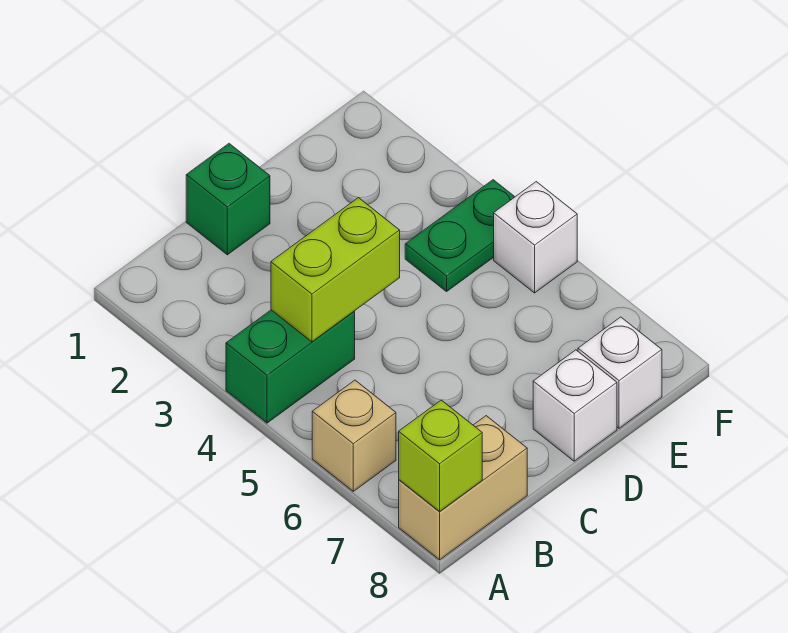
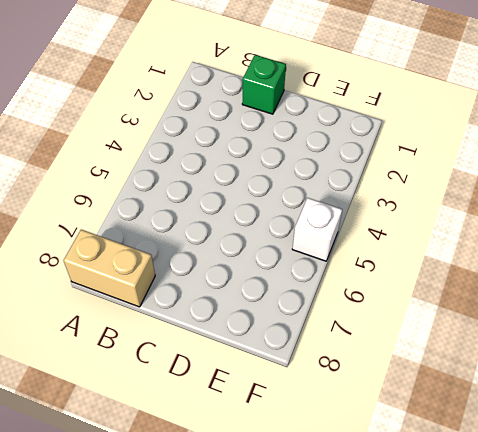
none -> green 1x2 brick [226,310,355,423]
none -> tan 1x1 brick [312,380,396,491]

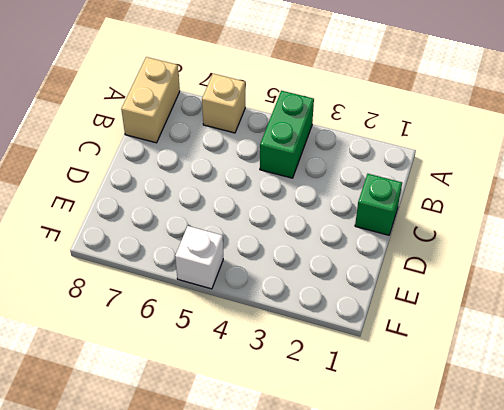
none -> white 1x1 brick [533,350,617,461]
none -> green 1x2 plate [405,180,515,292]

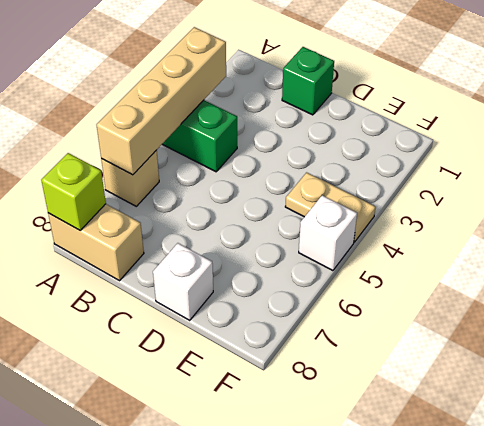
tan 1x4 brick [97,27,226,175] -> none
tan 1x2 plate [285,172,375,242] -> green 1x2 plate [405,180,515,292]
none -> white 1x1 brick [578,317,662,428]
none -> lime 1x2 brick [271,198,400,342]

